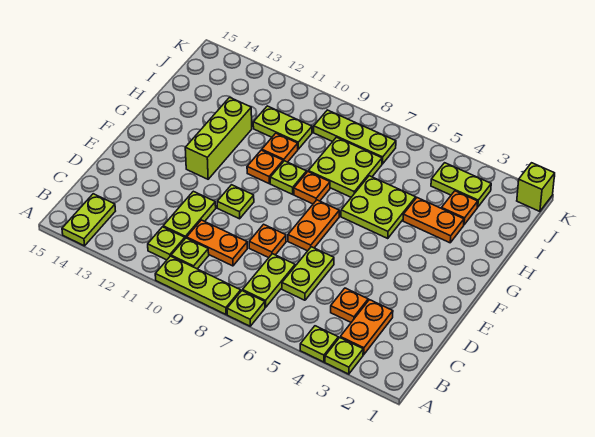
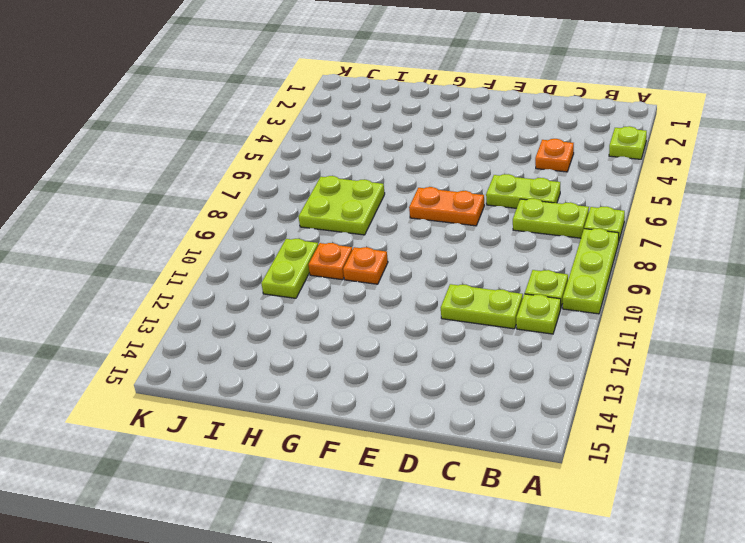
none -> lime 1x1 plate [300,326,338,362]
none -> lime 1x2 plate [62,194,115,246]
none -> orange 1x2 plate [340,300,393,355]

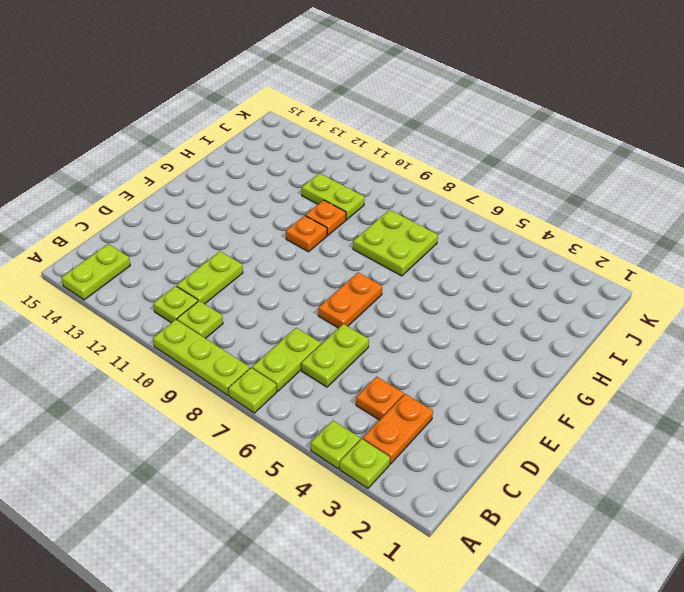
none -> orange 1x2 plate [187,220,247,266]
none -> orange 1x1 plate [249,224,286,258]
none -> lime 1x1 plate [217,185,254,219]

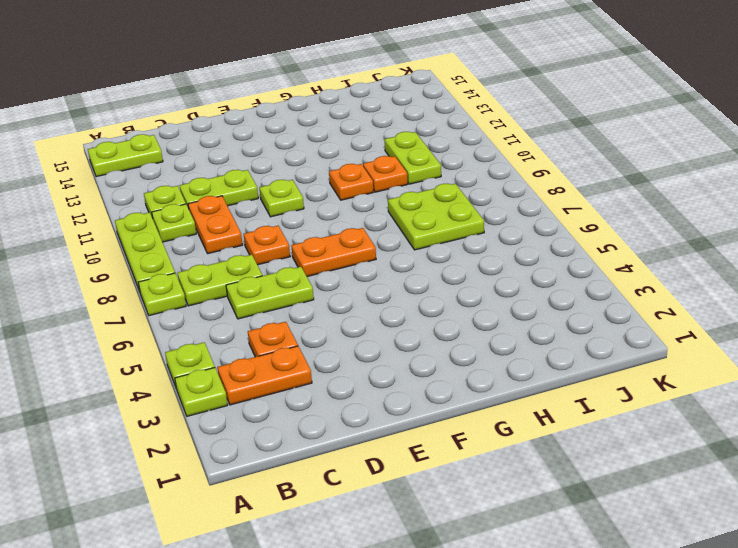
none -> lime 1x3 brick [185,97,252,179]
none -> lime 2x2 plate [341,176,416,238]
none -> orange 1x1 plate [294,172,330,204]

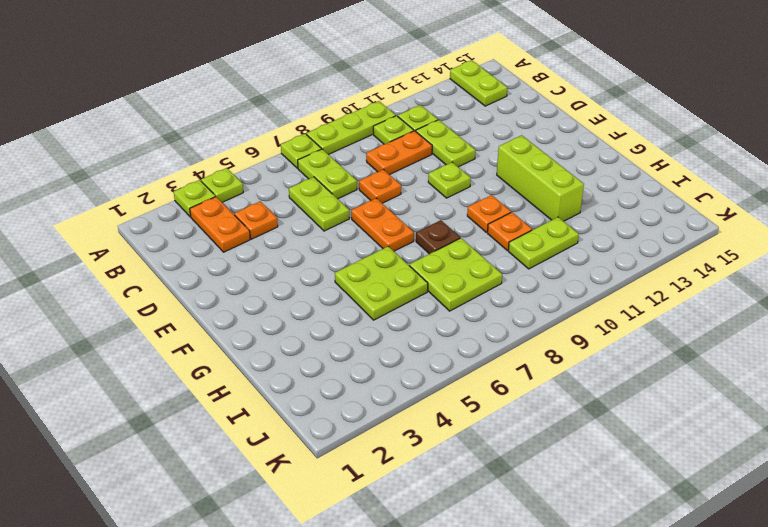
brown 1x1 plate [416,220,460,254] -> orange 1x1 plate [294,172,330,204]
none -> lime 1x1 plate [270,161,307,194]
none -> orange 1x2 plate [403,198,464,243]
none -> orange 1x1 plate [442,191,478,225]

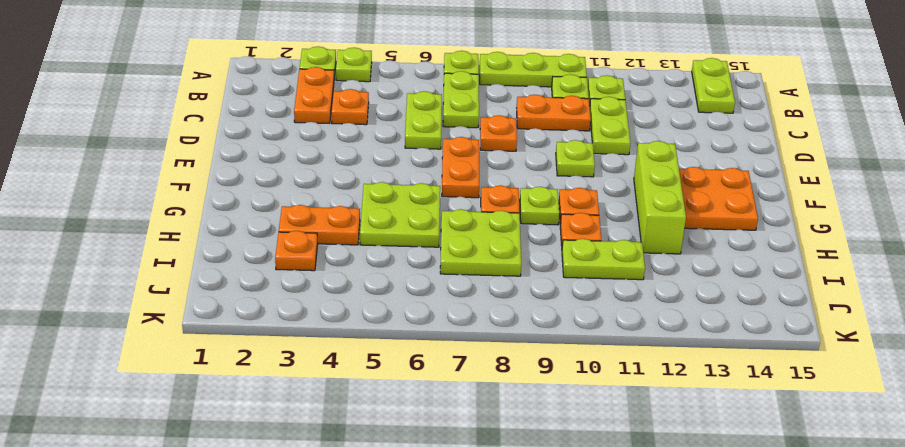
orange 2x2 plate [679,167,758,230] -> none
none -> lime 1x2 plate [431,163,491,207]
none -> lime 1x3 plate [314,110,396,164]
none -> lime 1x1 brick [517,163,555,211]

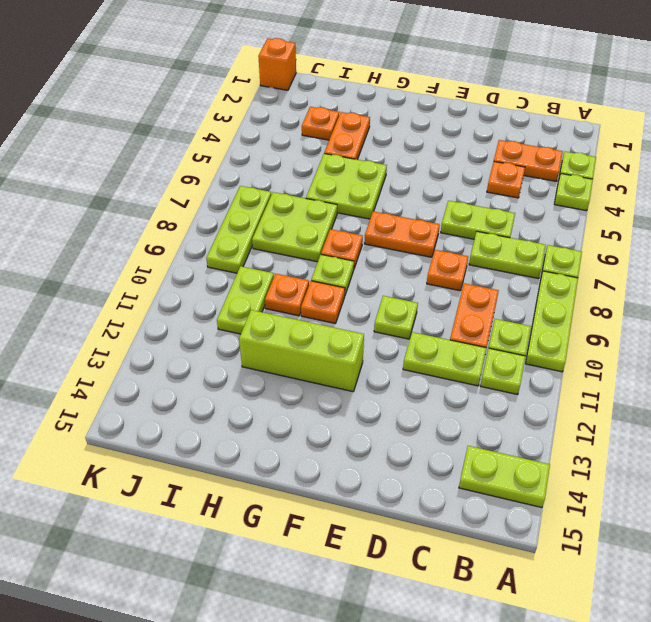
orange 1x1 brick [258,38,296,90] -> lime 1x1 brick [517,163,555,211]
none -> lime 1x2 plate [431,163,491,207]

